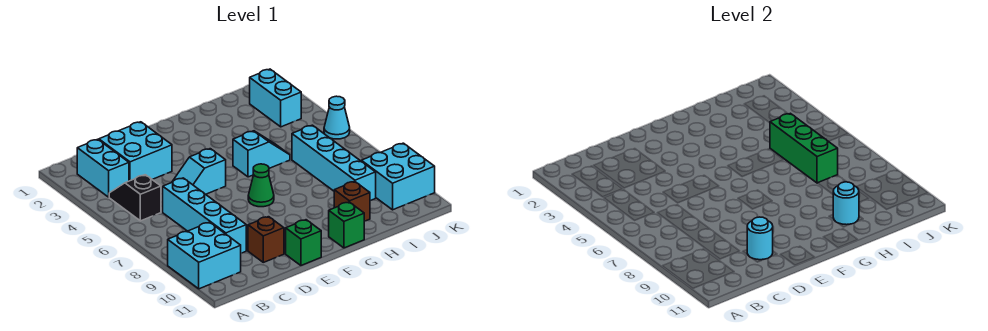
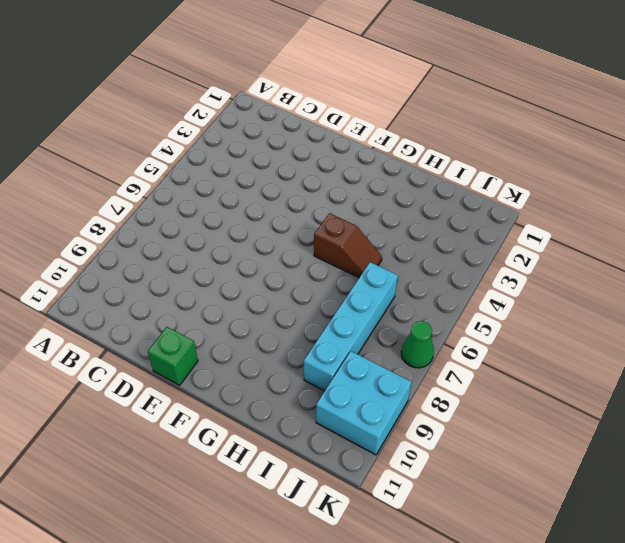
brown 1x2 slope [314,213,382,278] -> cyan 1x2 slope [233,131,290,177]
green 1x1 cone [401,321,434,368] -> green 1x1 cone moved to [248,164,274,207]
none -> cyan 2x2 brick [168,222,241,289]
none -> cyan 1x2 brick [77,139,129,197]
none -> black 1x2 slope [109,175,161,221]

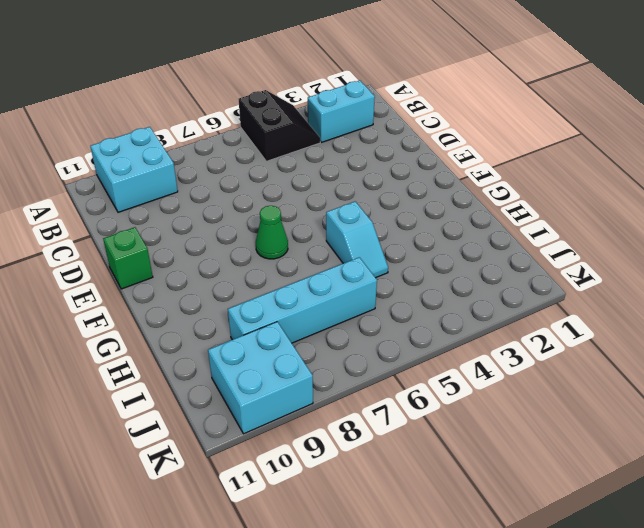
black 2x2 slope [239,90,320,161] -> black 1x2 slope [109,175,161,221]
none -> cyan 2x2 brick [99,122,172,181]
none -> cyan 1x4 brick [163,178,246,253]
none -> cyan 1x2 slope [172,149,226,194]

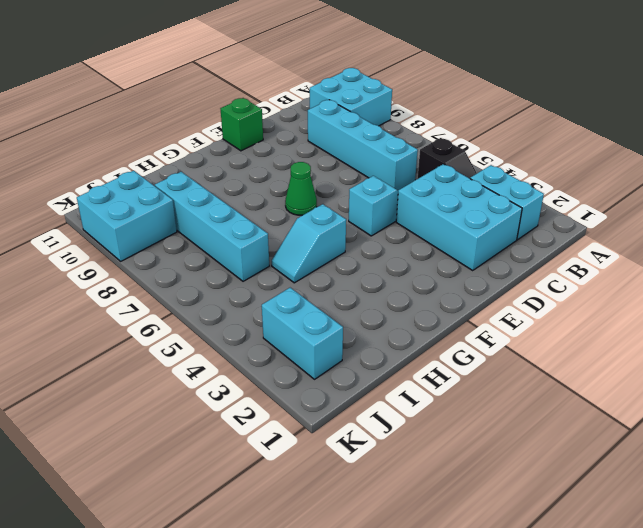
cyan 2x3 brick [396,164,522,270] -> cyan 2x2 brick [99,122,172,181]
none -> brown 1x1 brick [248,217,284,262]
none -> green 1x1 brick [329,202,364,248]
none -> brown 1x1 brick [334,181,370,221]

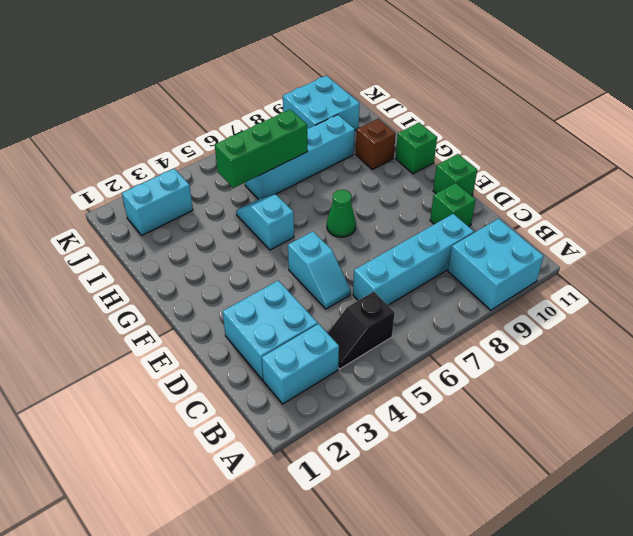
green 1x1 brick [430,183,476,227] -> brown 1x1 brick [248,217,284,262]
none -> cyan 1x1 cone [324,96,350,139]
none -> cyan 1x1 round brick [747,217,773,260]
none -> cyan 1x1 round brick [833,182,859,225]

